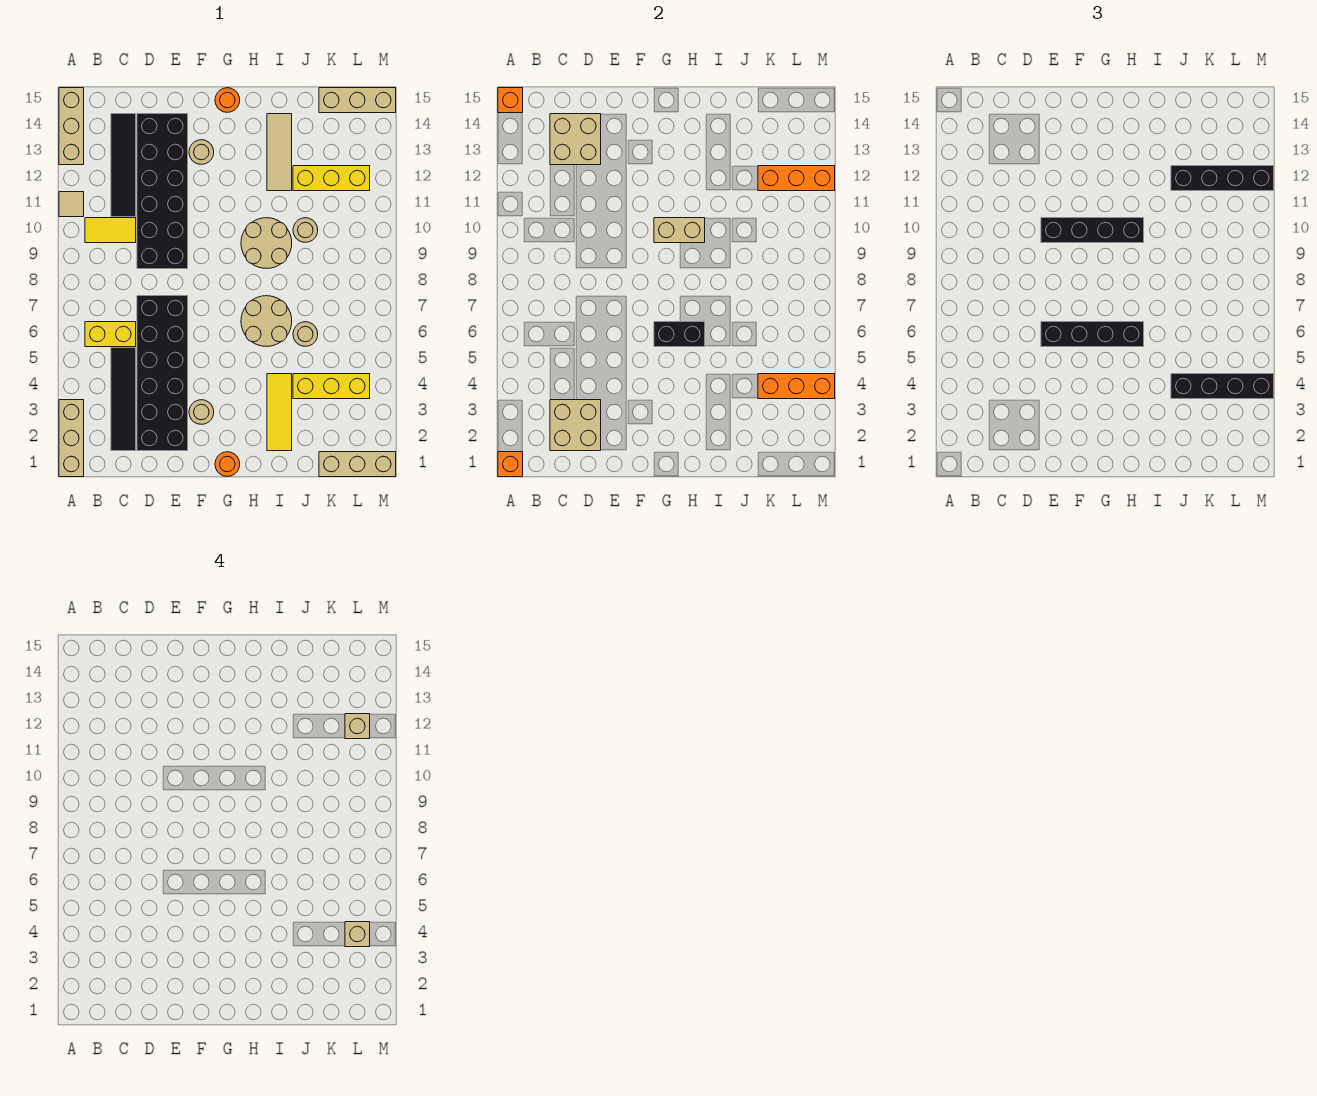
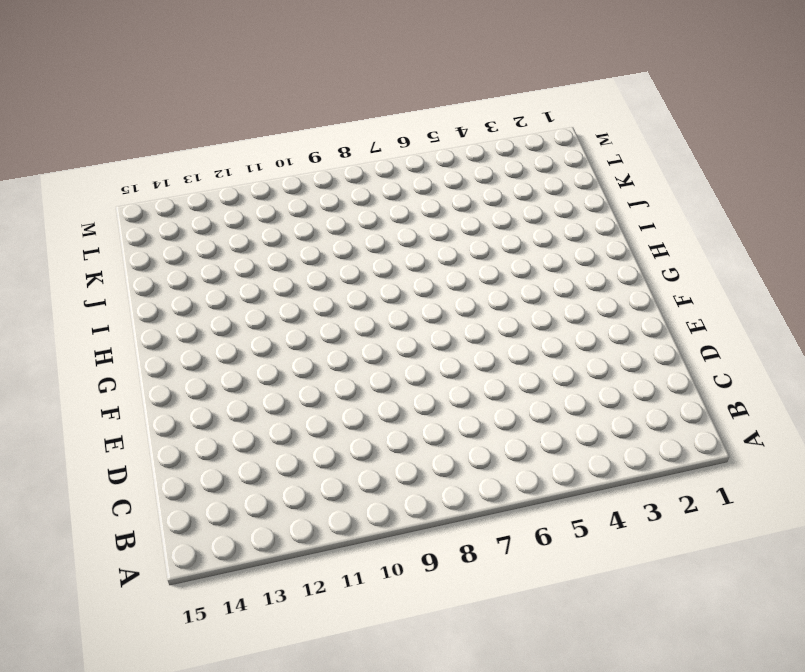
none -> tan 1x3 brick [59,400,84,477]
none -> tan 1x1 tile [59,192,84,217]
none -> tan 1x3 brick [59,88,84,165]
none -> yellow 1x2 brick [85,322,136,347]

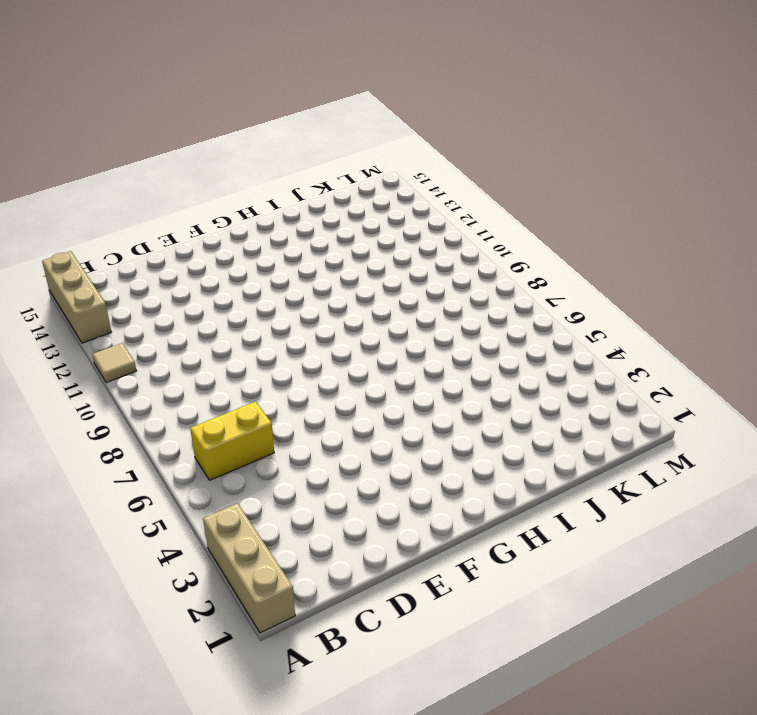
none -> yellow 1x2 tile [85,218,136,243]
none -> black 1x4 tile [111,348,136,451]
none -> black 1x4 tile [111,114,136,217]
none -> black 2x6 brick [137,296,188,451]

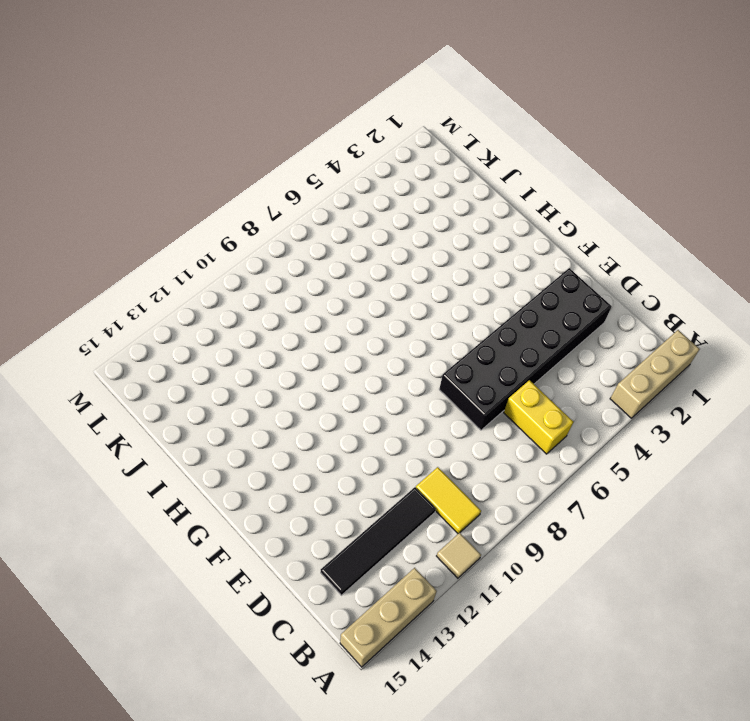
none -> black 1x4 tile [111,348,136,451]
none -> black 2x6 brick [137,114,188,269]
none -> tan 1x1 round brick [189,400,214,424]
none -> tan 1x1 round brick [189,140,214,164]

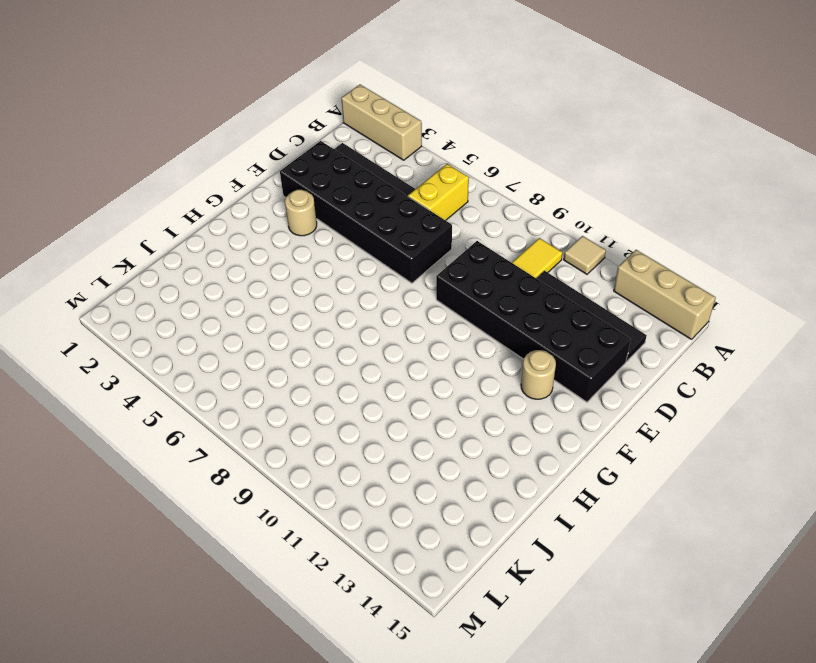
none -> orange 1x1 round brick [215,452,240,476]
none -> orange 1x1 round brick [215,88,240,112]
none -> tan 2x2 round brick [241,296,292,346]
none -> tan 2x2 round brick [241,218,292,268]

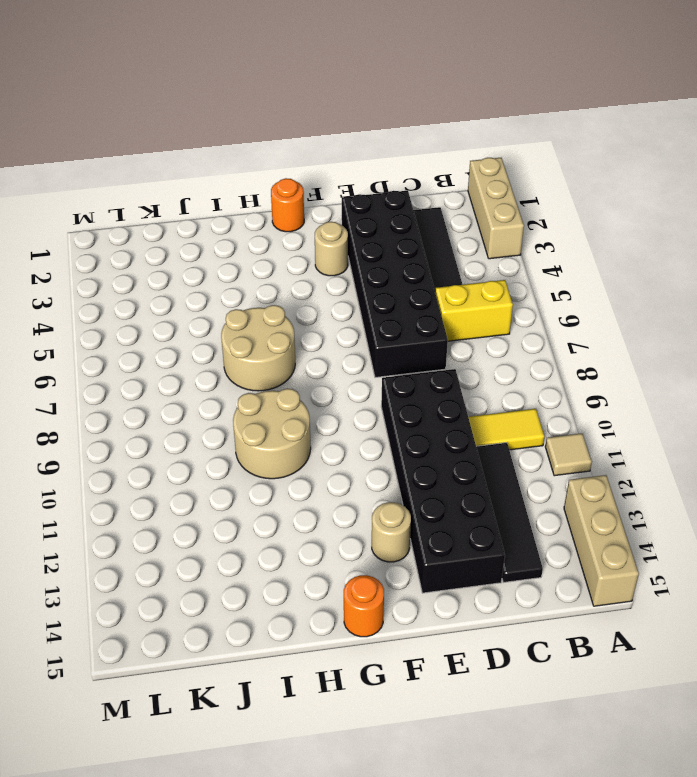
none -> yellow 1x3 tile [267,374,292,451]
none -> tan 1x3 tile [267,114,292,191]
none -> yellow 1x3 brick [293,374,370,399]
none -> tan 1x1 round brick [293,322,318,346]

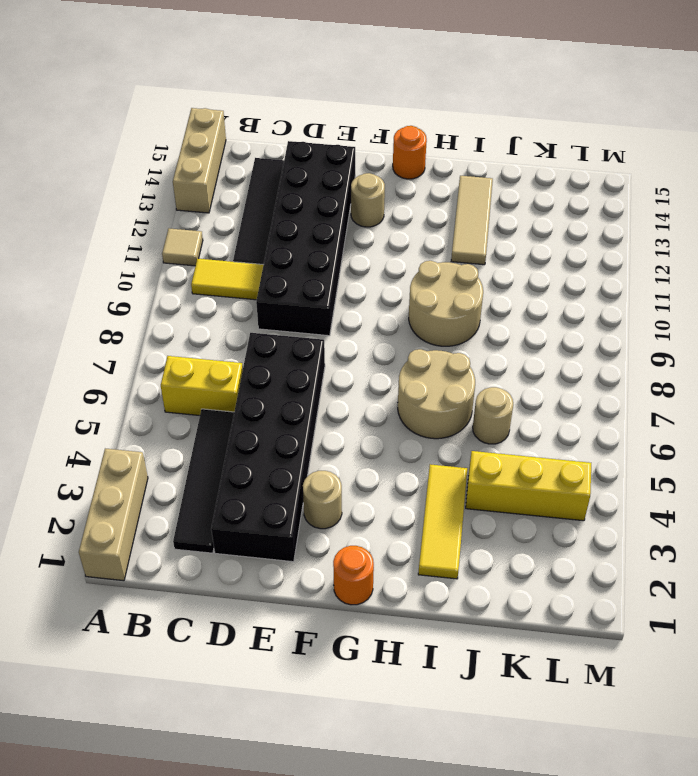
none -> tan 1x1 round brick [293,218,318,242]
none -> yellow 1x3 brick [293,166,370,191]
none -> tan 1x3 brick [319,452,396,477]
none -> tan 1x3 brick [319,88,396,113]

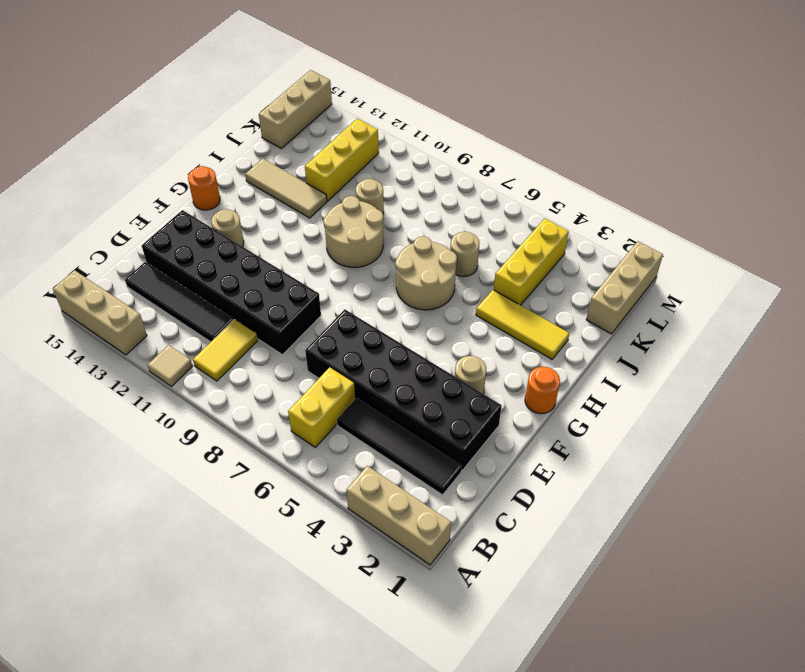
none -> orange 1x1 brick [498,452,523,477]
none -> orange 1x1 brick [498,88,523,113]
none -> tan 2x2 brick [550,400,601,451]
none -> tan 2x2 brick [550,114,601,165]

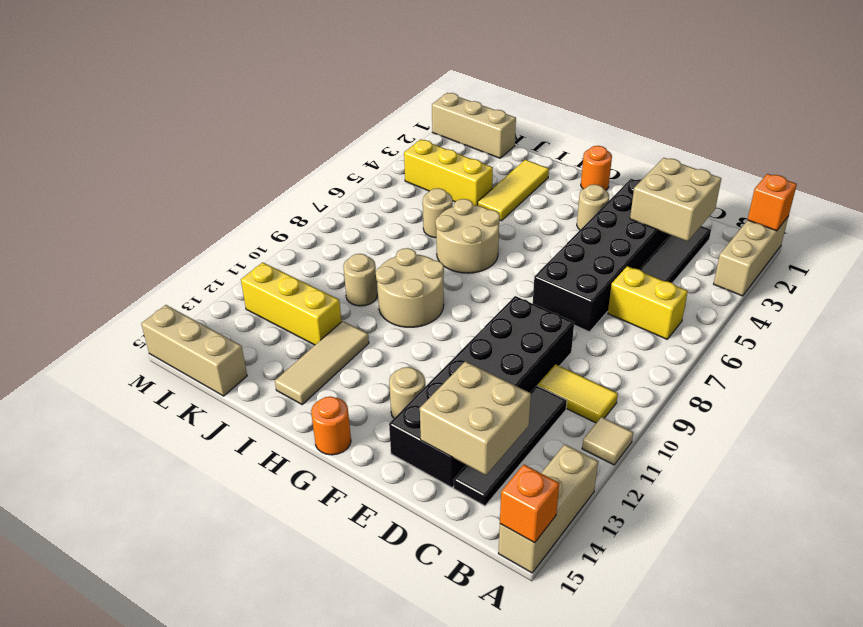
none -> black 1x2 brick [654,322,705,347]
none -> tan 1x2 brick [654,218,705,243]
none -> orange 1x3 brick [758,374,835,399]
none -> orange 1x3 brick [758,166,835,191]

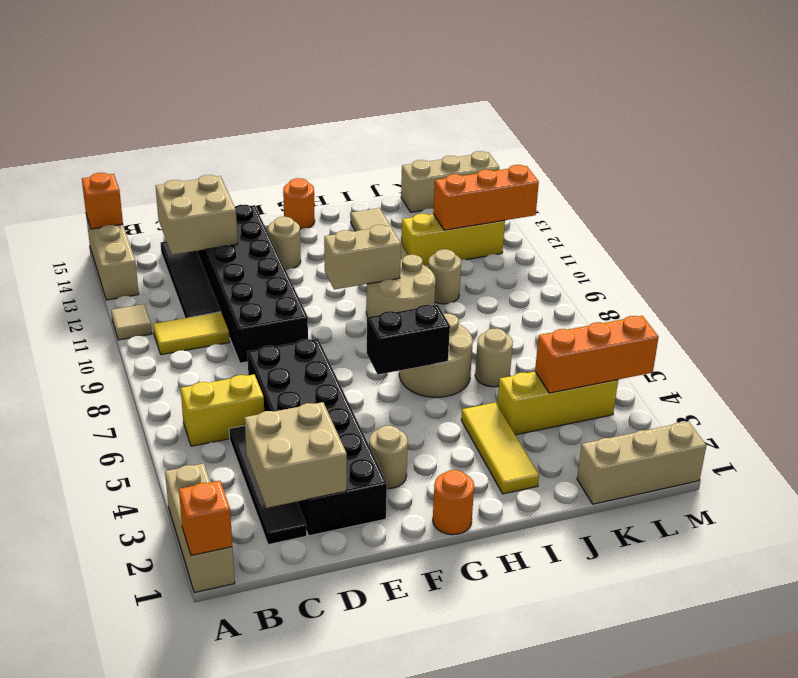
none -> black 1x4 brick [1041,322,1144,347]
none -> black 1x4 brick [1041,218,1144,243]
none -> black 1x4 brick [1171,374,1274,399]
none -> black 1x4 brick [1171,166,1274,191]

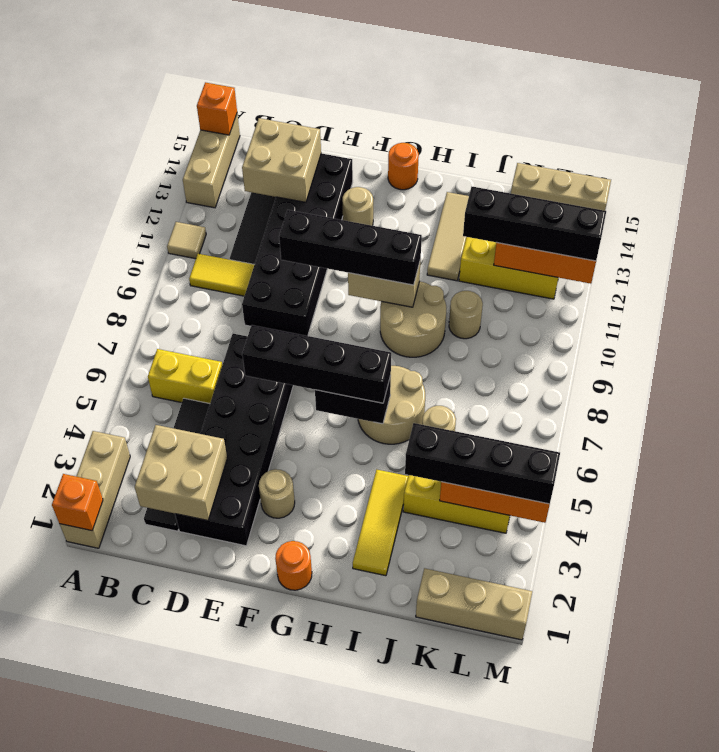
none -> tan 1x1 brick [345,922,370,947]
none -> tan 1x1 brick [345,714,370,739]

